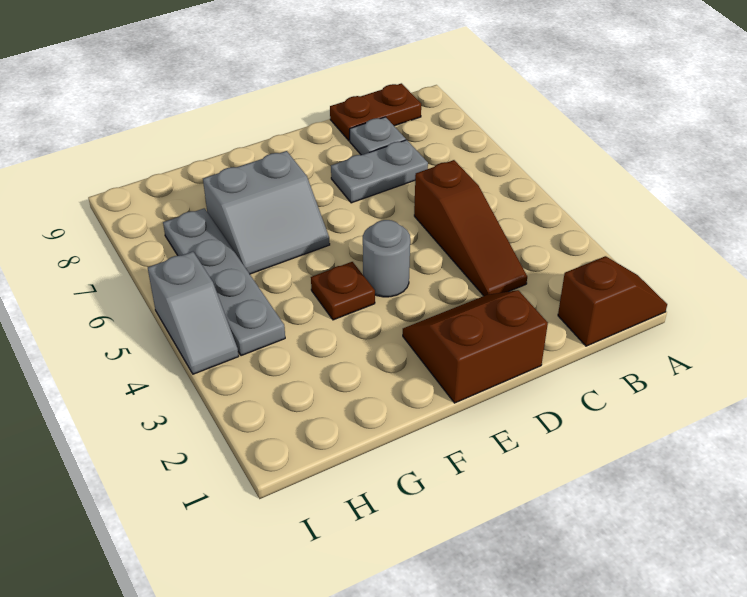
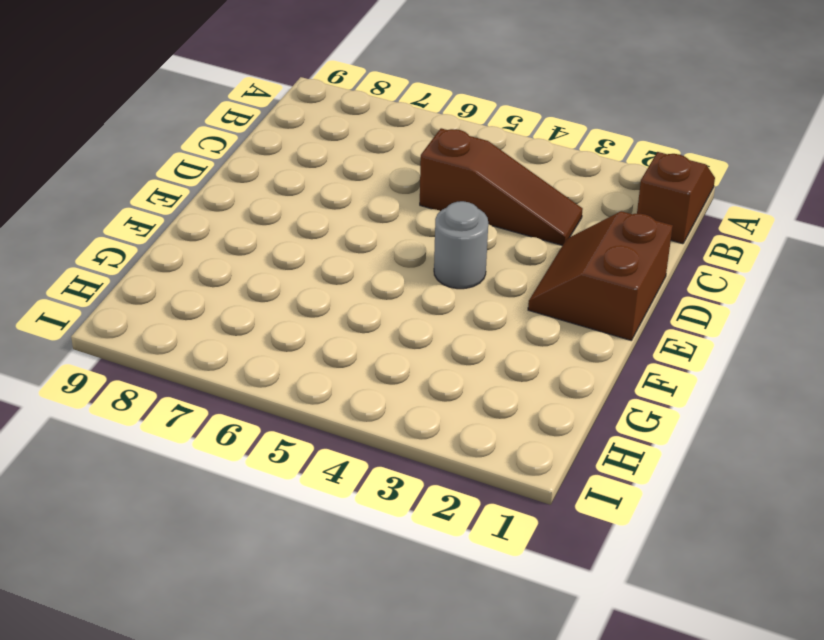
none -> brown 1x2 plate [330,83,421,141]
none -> grey 1x2 plate [331,140,428,203]

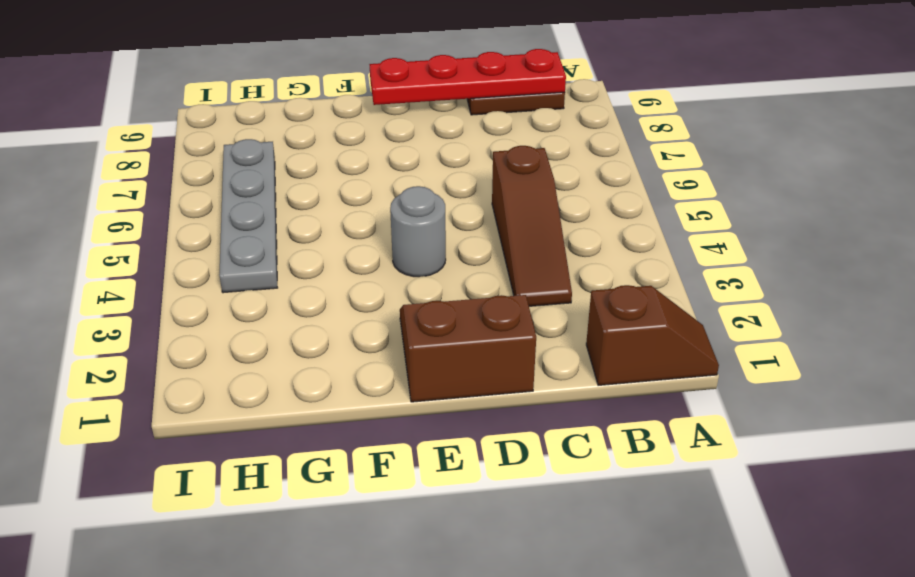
red 1x4 plate [369,49,566,105] -> none
none -> grey 1x2 plate [331,140,428,203]
none -> grey 1x1 plate [350,117,406,155]

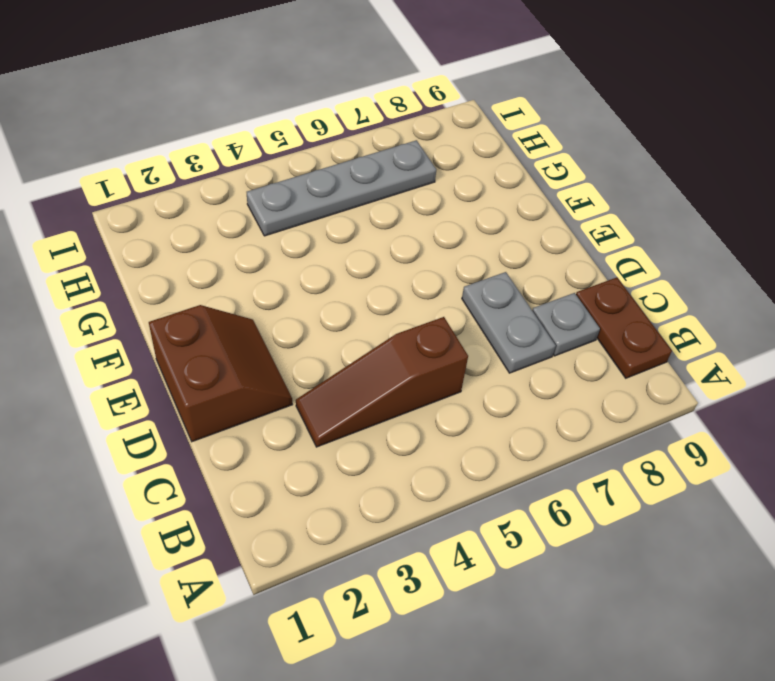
none -> brown 1x2 slope [558,256,667,346]
none -> grey 1x1 round brick [363,220,410,297]

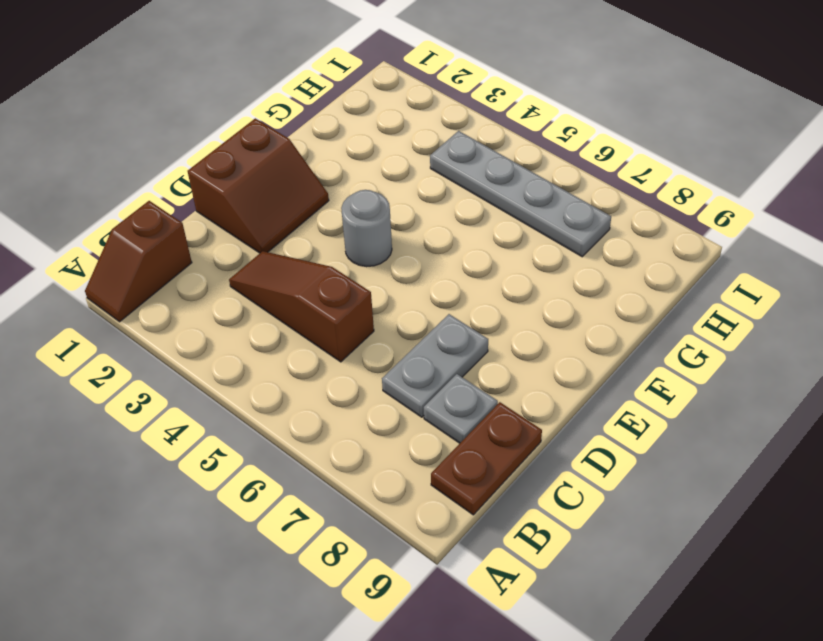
none -> brown 1x1 plate [311,262,375,320]
none -> grey 2x2 slope [203,151,330,274]

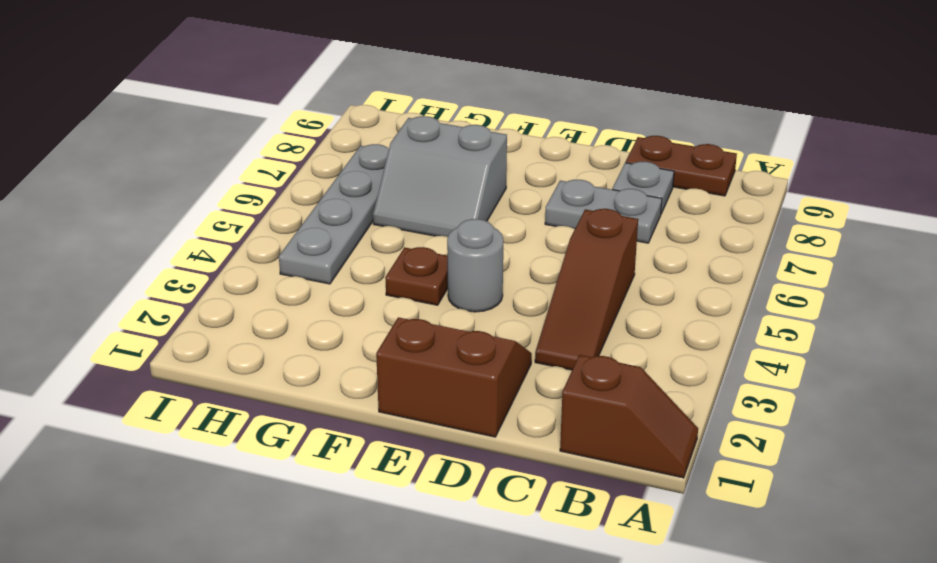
none -> grey 1x2 slope [148,252,239,374]

